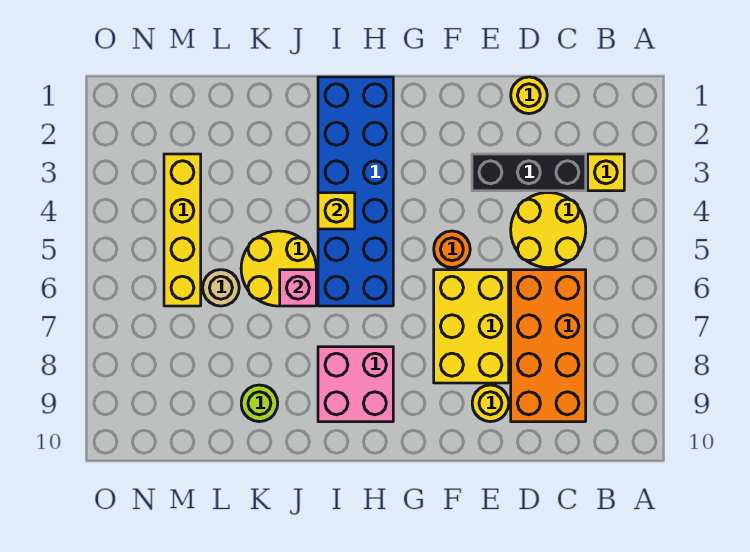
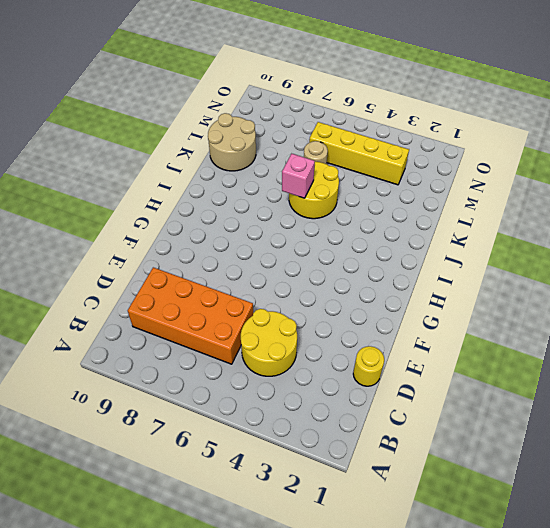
tan 2x2 round brick [208,113,256,171] -> lime 1x1 round brick [241,385,278,422]
none -> yellow 1x1 brick [588,154,624,191]
none -> black 1x3 brick [472,154,586,191]
none -> yellow 2x3 brick [434,270,509,383]

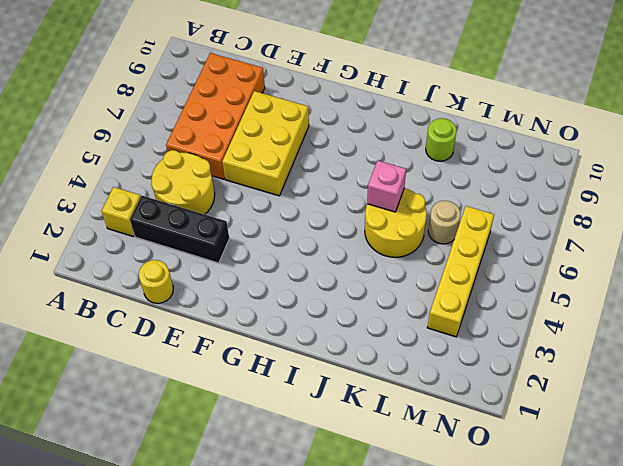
none -> yellow 1x1 round brick [472,385,509,422]
none -> orange 1x1 round brick [434,231,470,268]
none -> blue 2x6 brick [318,77,393,306]

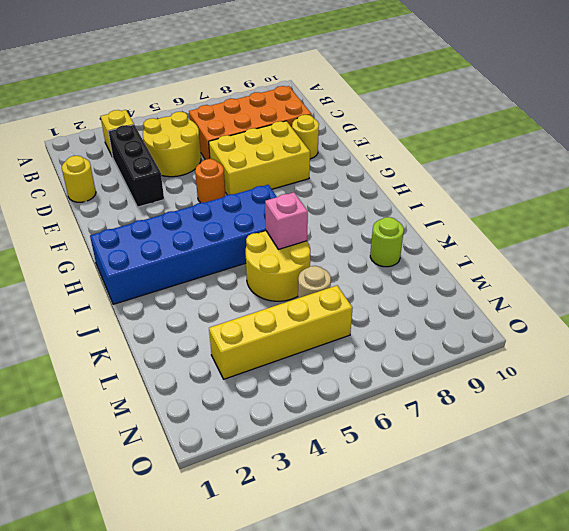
none -> pink 2x2 brick [318,347,393,422]
none -> yellow 1x1 brick [318,193,355,229]

